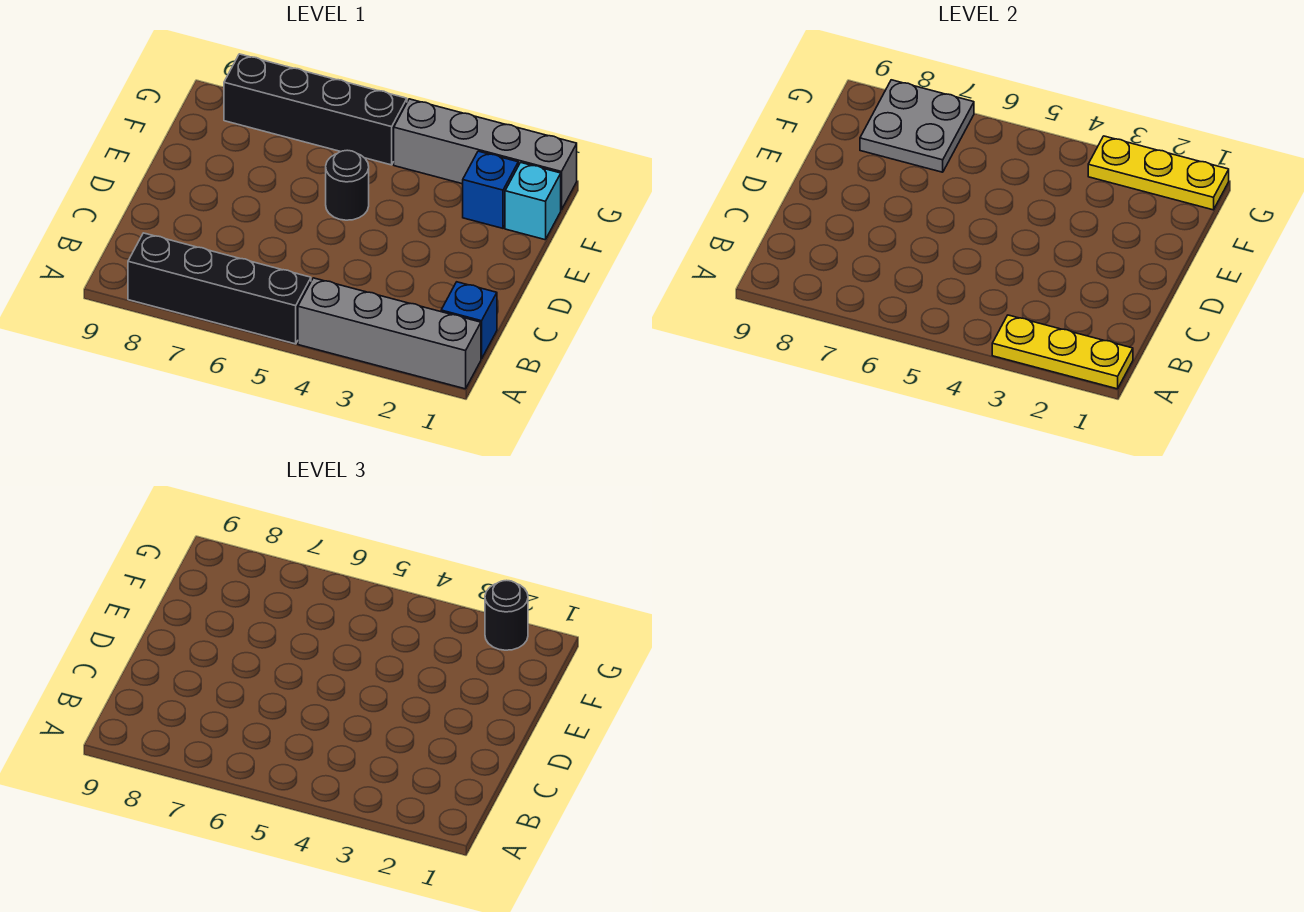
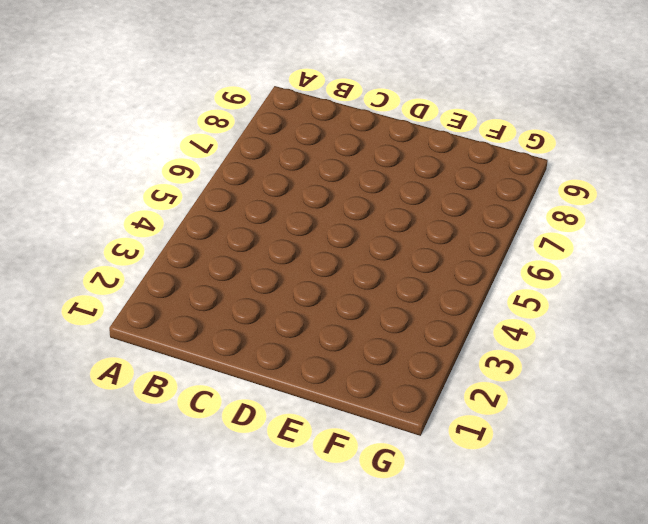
none -> grey 1x4 brick [298,278,481,389]
none -> black 1x4 brick [128,233,311,344]
none -> blue 1x1 brick [441,282,497,359]

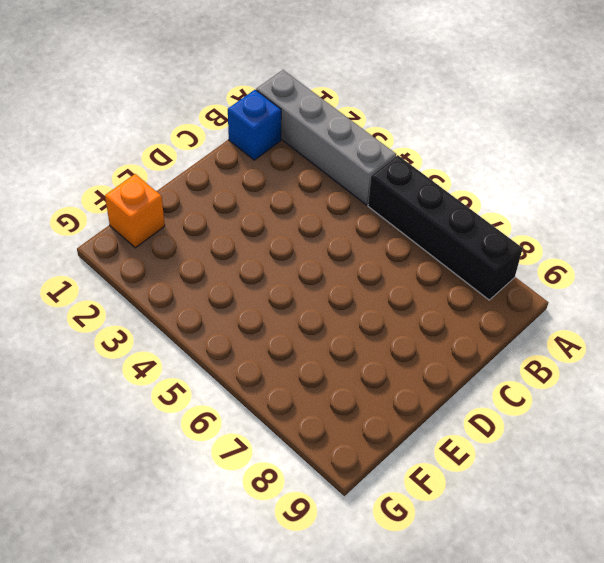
orange 1x1 brick [105,174,165,248] -> cyan 1x1 brick [505,163,561,240]
none -> black 1x1 round brick [326,150,369,220]
none -> blue 1x1 brick [463,151,518,228]
none -> grey 1x4 brick [394,99,577,210]

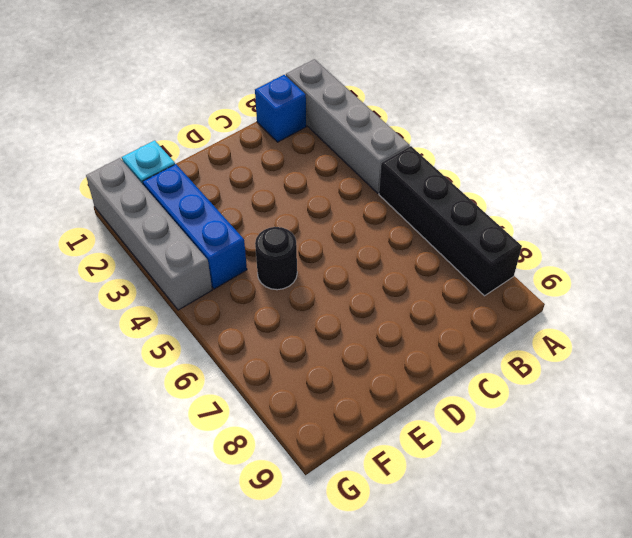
blue 1x3 brick [143,164,247,289] -> blue 1x1 brick [463,151,518,228]
none -> black 1x4 brick [224,54,407,165]
none -> yellow 1x3 plate [992,315,1133,389]
none -> grey 2x2 plate [860,80,974,172]

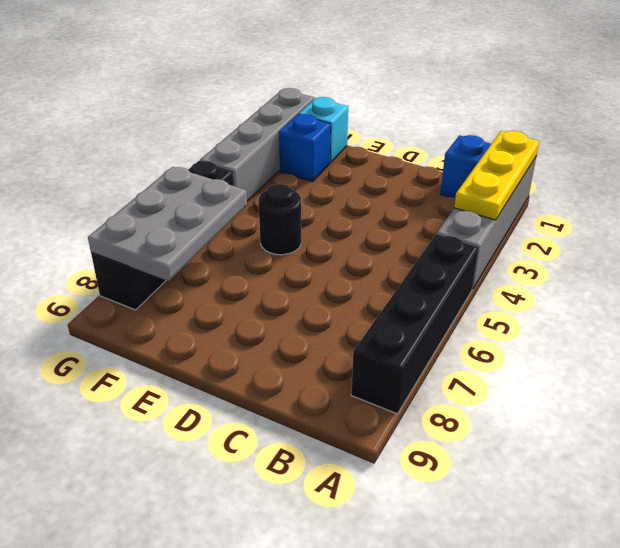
grey 2x3 plate [88,167,247,281] -> grey 2x2 plate [860,80,974,172]
none -> yellow 1x3 plate [1088,136,1229,210]
none -> black 1x1 round brick [485,580,528,650]

